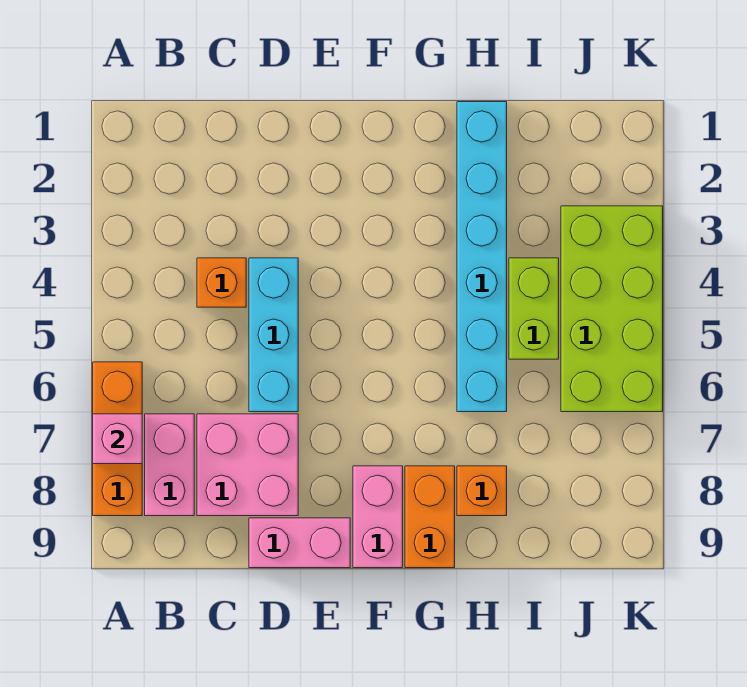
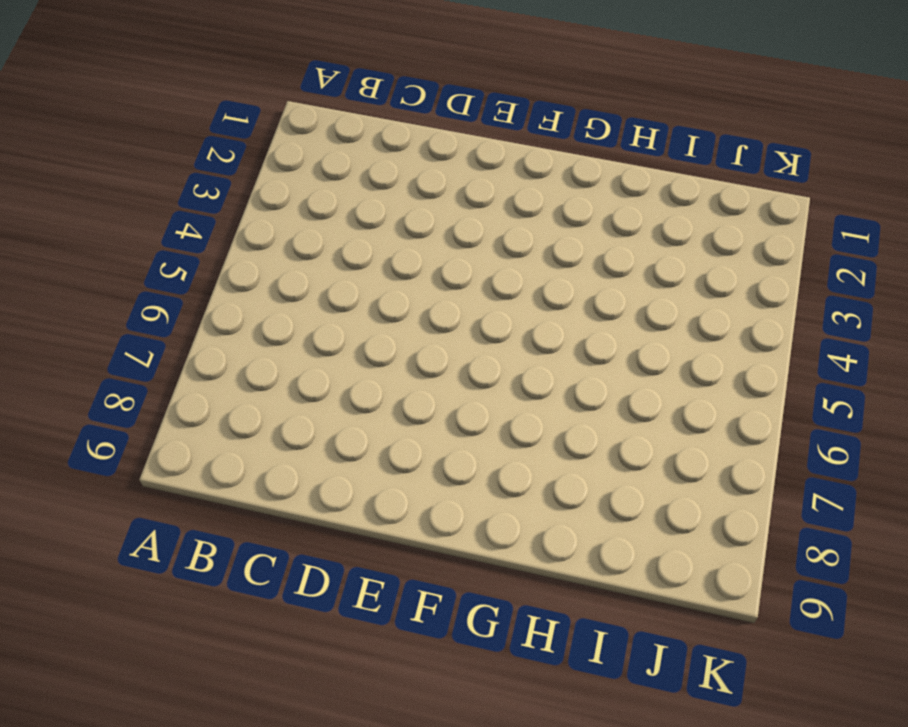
none -> orange 1x3 brick [93,362,142,516]
none -> pink 1x2 brick [145,414,194,516]
none -> orange 1x1 brick [197,258,246,307]

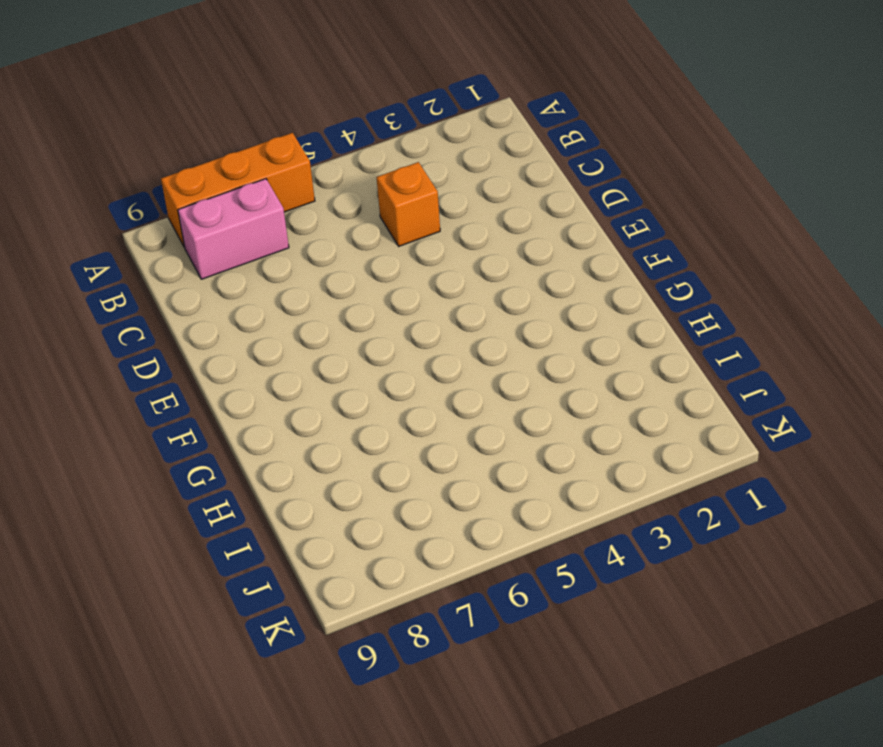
none -> pink 2x2 brick [197,414,298,516]
none -> cyan 1x3 brick [249,258,298,412]
none -> pink 1x2 brick [249,518,350,568]

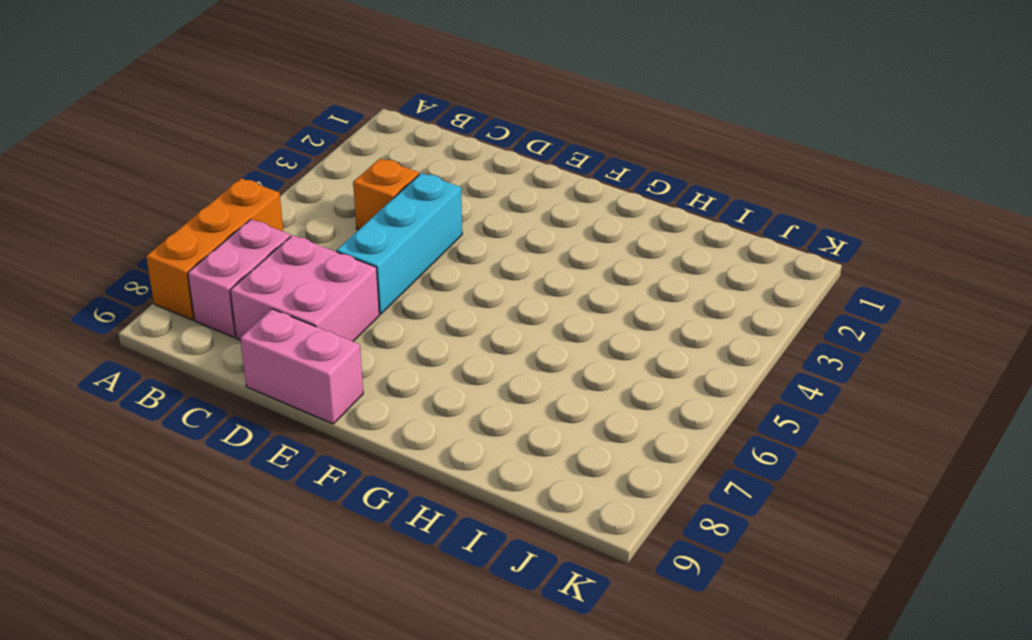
none -> pink 1x2 brick [353,466,403,568]
none -> orange 1x2 brick [405,466,455,568]
none -> cyan 1x6 brick [457,102,507,412]

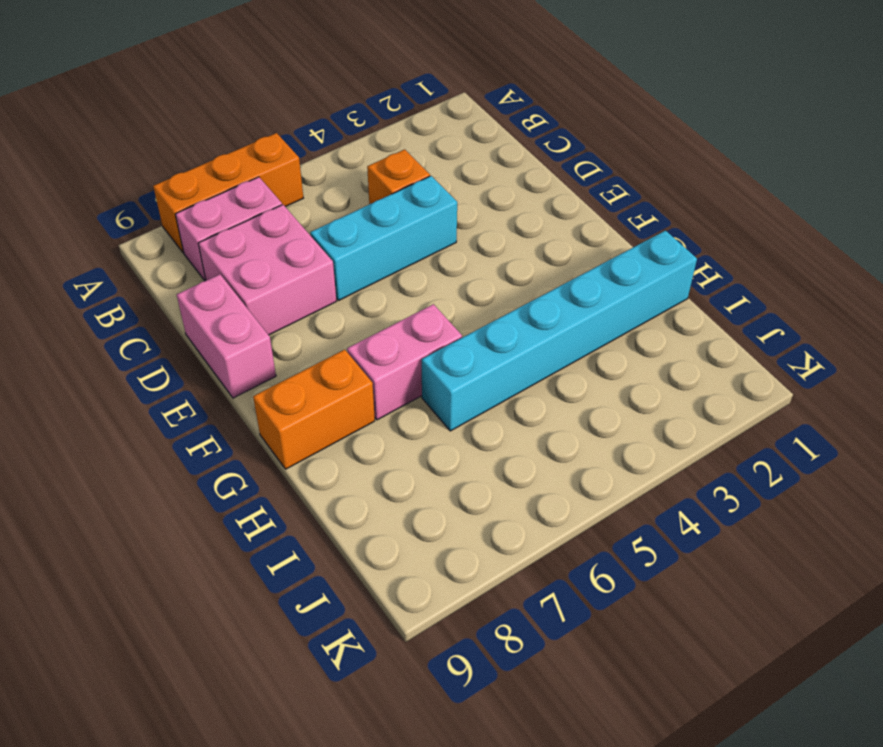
pink 1x2 brick [347,304,462,420] -> pink 1x2 brick moved to [353,466,403,568]
none -> orange 1x1 brick [457,466,507,516]
none -> lime 1x2 brick [509,258,559,359]
none -> lime 2x4 brick [561,206,663,412]

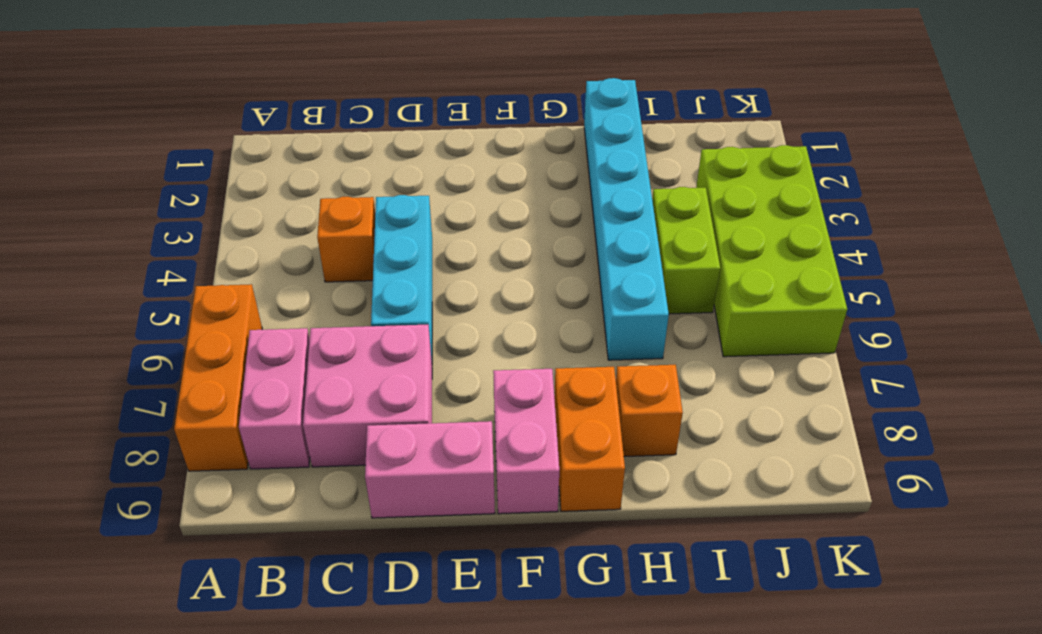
none -> pink 1x1 brick [93,414,142,464]

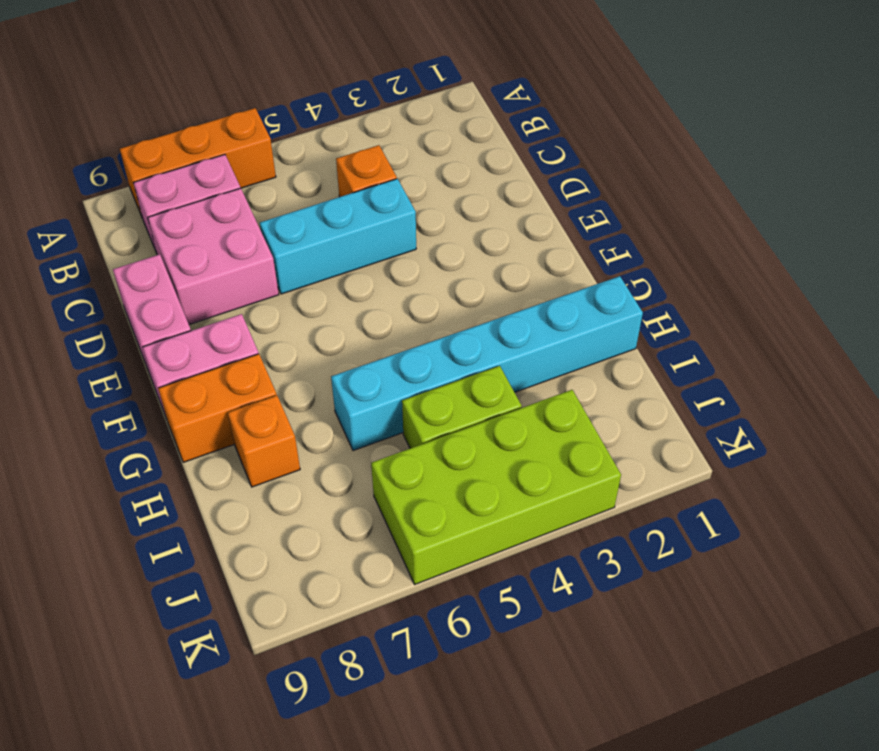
none -> pink 1x1 brick [93,414,142,464]

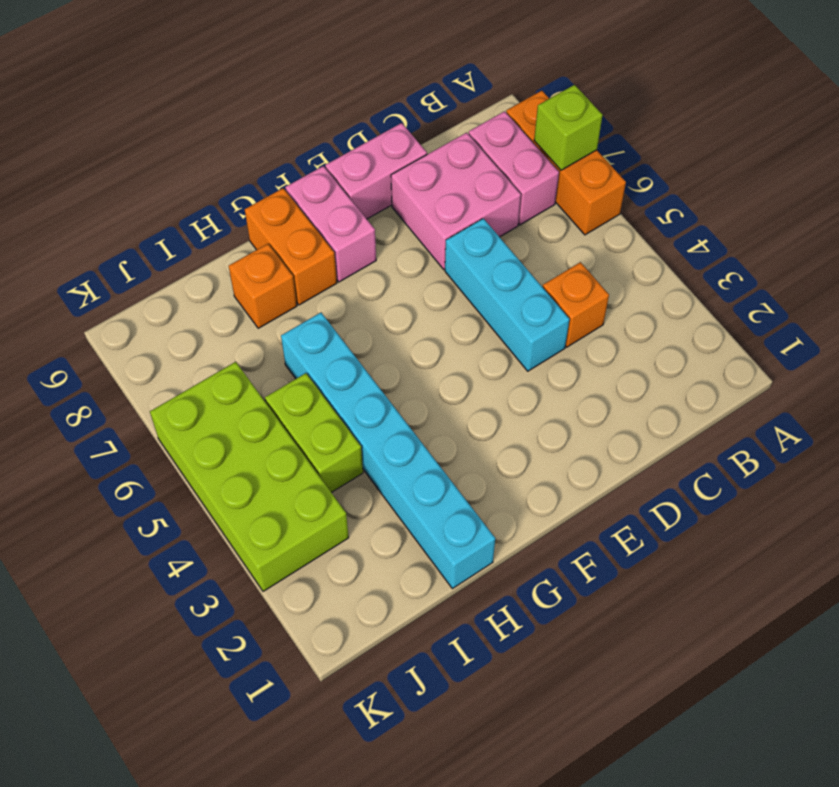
lime 1x1 brick [534,85,603,170] -> pink 1x1 brick [93,414,142,464]

